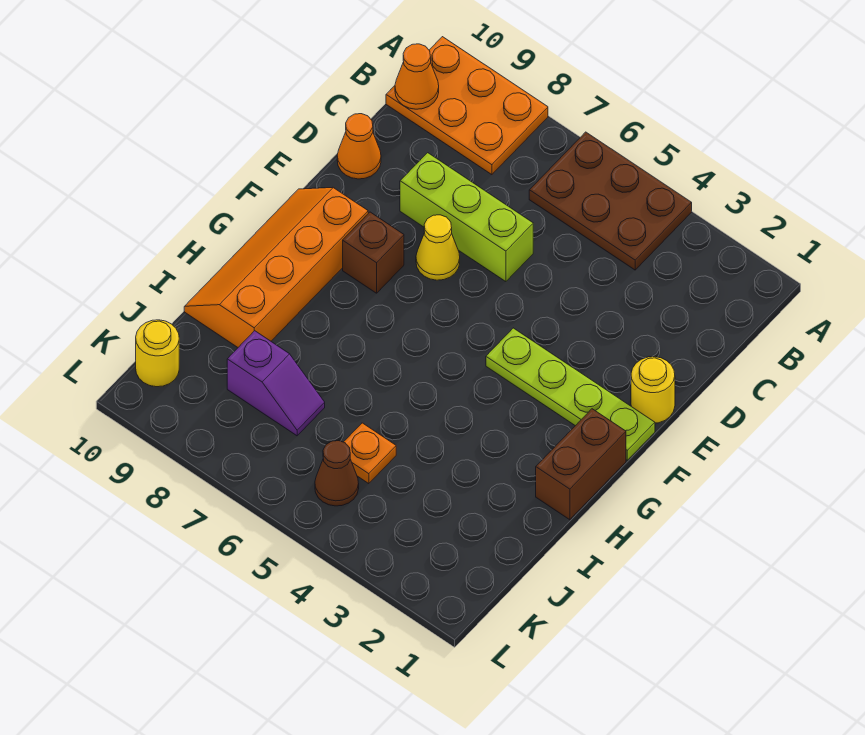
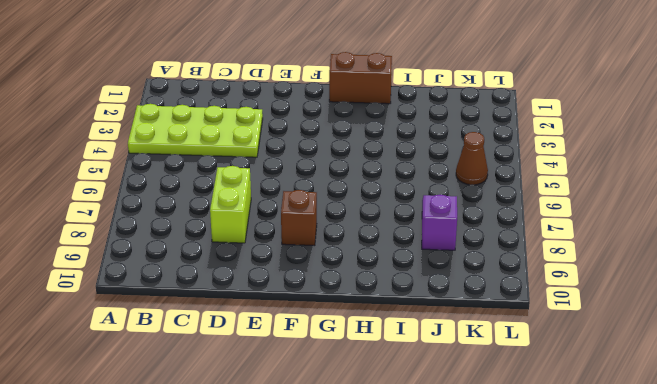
lime 2x4 plate [128,104,263,157] -> brown 2x3 plate [529,132,692,270]
lime 1x2 brick [210,166,251,243] -> lime 1x3 brick [400,153,533,282]
none -> orange 2x3 plate [386,37,548,175]
none -> orange 1x1 cone [337,114,381,179]
none -> yellow 1x1 round brick [631,357,675,423]

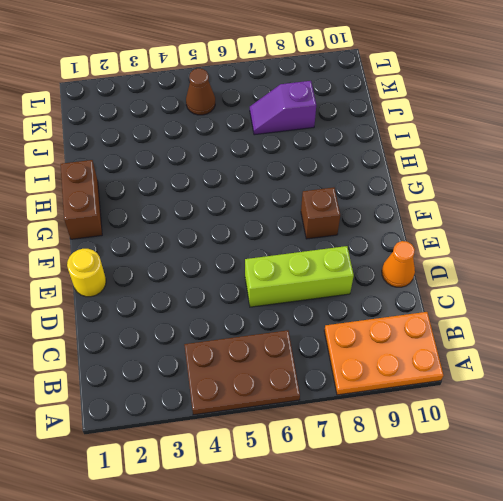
none -> yellow 1x1 cone [416,215,460,280]
none -> lime 1x4 plate [486,328,655,460]
none -> orange 2x4 slope [184,187,368,347]

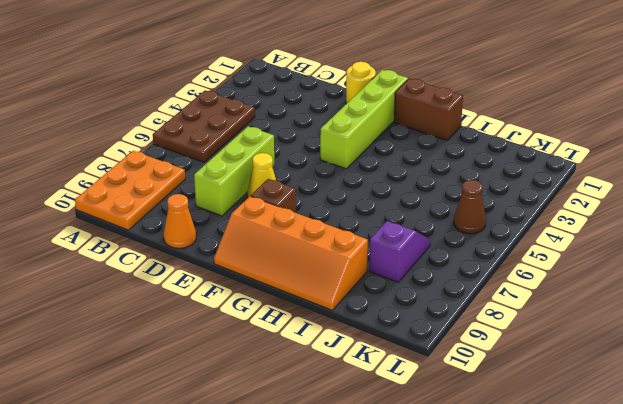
lime 1x4 brick [320,70,408,169] -> lime 1x4 plate [486,328,655,460]
none -> orange 1x1 plate [344,423,396,484]
none -> yellow 1x1 round brick [136,320,179,387]
none -> orange 1x1 cone [395,44,439,109]

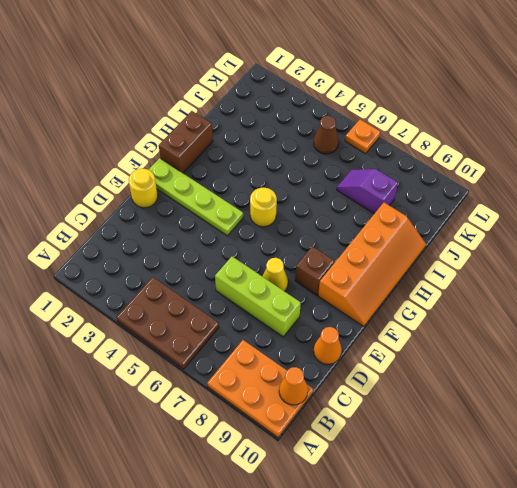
yellow 1x1 round brick [250,188,277,227] -> yellow 1x1 round brick moved to [136,320,179,387]
orange 1x1 plate [345,120,380,154] -> orange 1x1 plate moved to [344,423,396,484]

